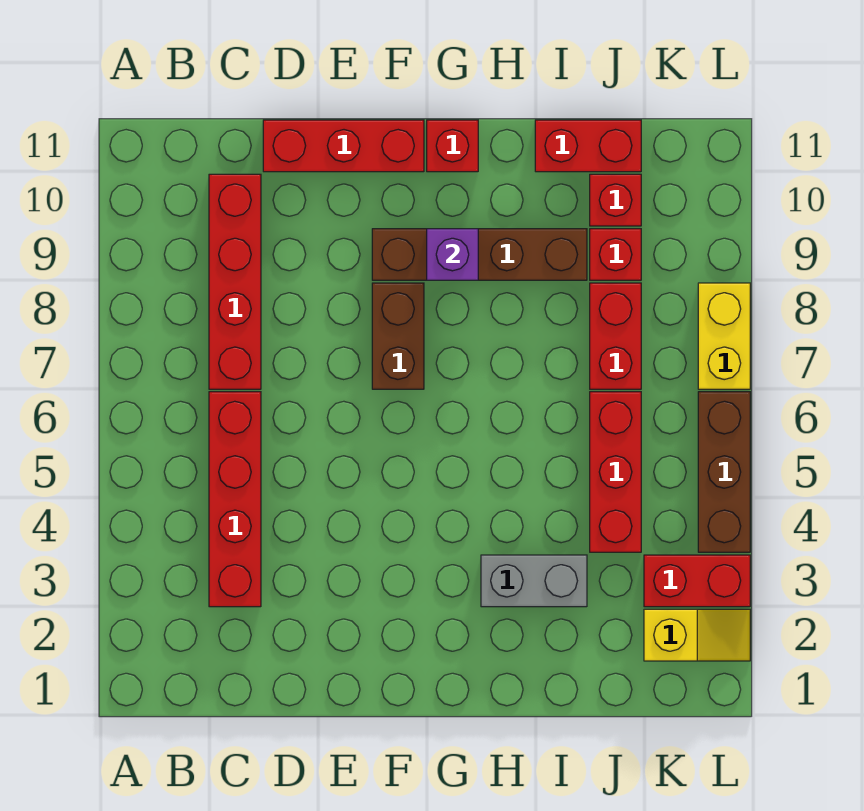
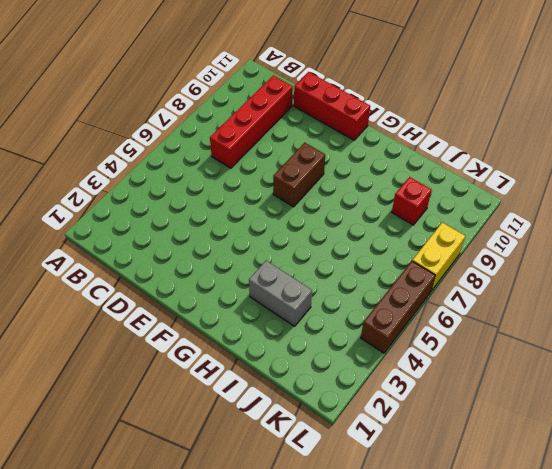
none -> red 1x4 brick [209,392,261,607]
none -> brown 1x4 brick [372,229,587,280]
none -> red 1x1 brick [427,120,478,172]

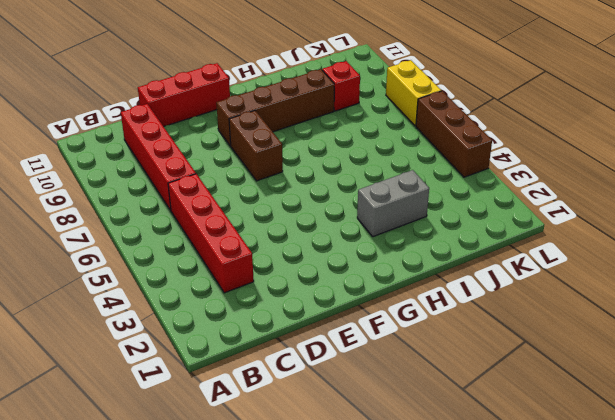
none -> red 1x1 brick [427,120,478,172]
none -> red 1x2 brick [535,120,641,172]
none -> red 1x3 brick [590,392,641,552]

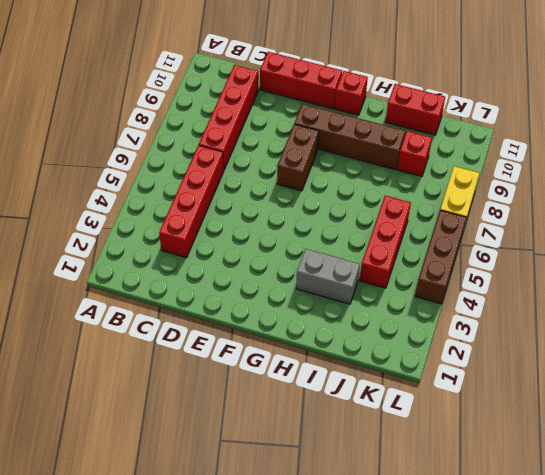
none -> red 1x2 brick [590,283,641,389]
none -> red 1x1 brick [590,174,641,226]
none -> yellow 1x2 slope [644,609,750,661]

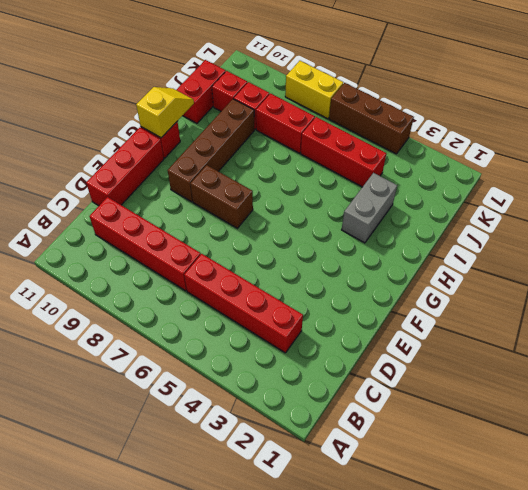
yellow 1x2 slope [136,87,194,138] -> yellow 1x2 slope moved to [644,609,750,661]
none -> red 1x2 brick [644,555,750,607]
none -> purple 1x1 brick [427,229,478,280]

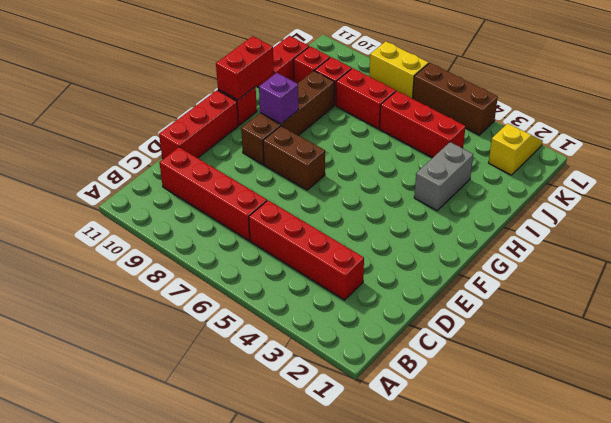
red 1x2 brick [216,36,274,100] -> red 1x2 brick moved to [644,555,750,607]

